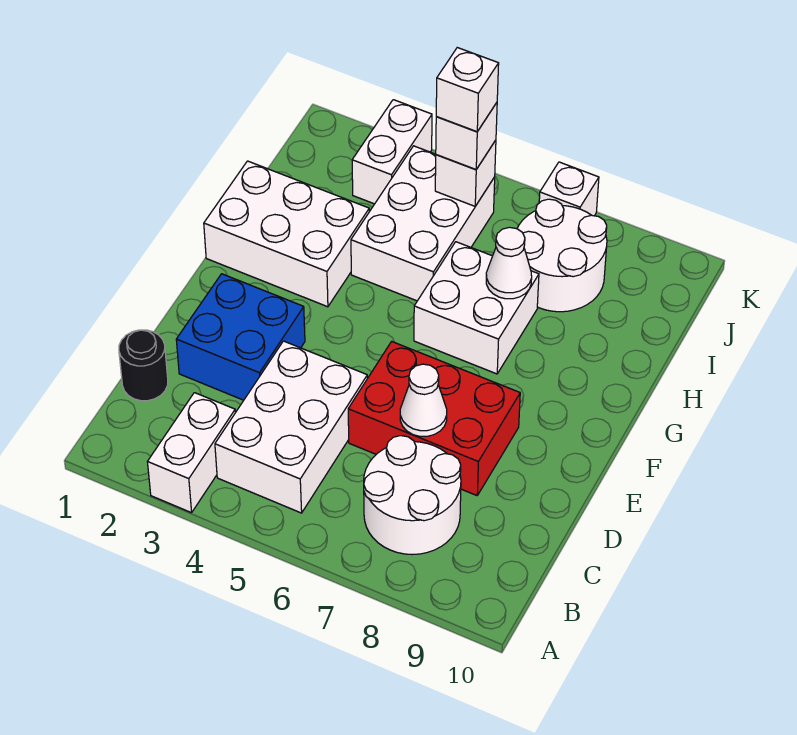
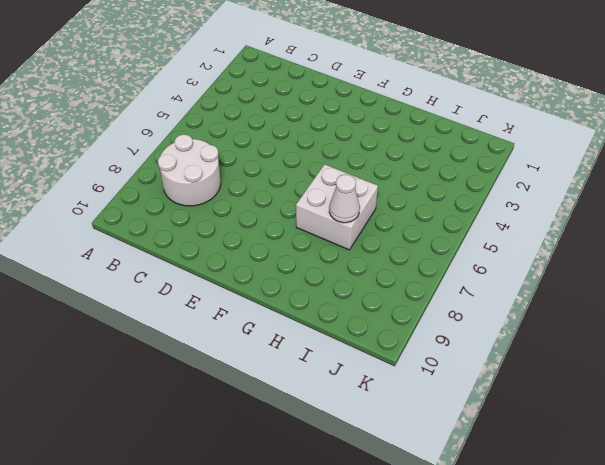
none -> white 1x2 brick [148,393,235,513]
none -> white 2x3 brick [215,341,367,513]
none -> black 1x1 round brick [119,330,168,401]

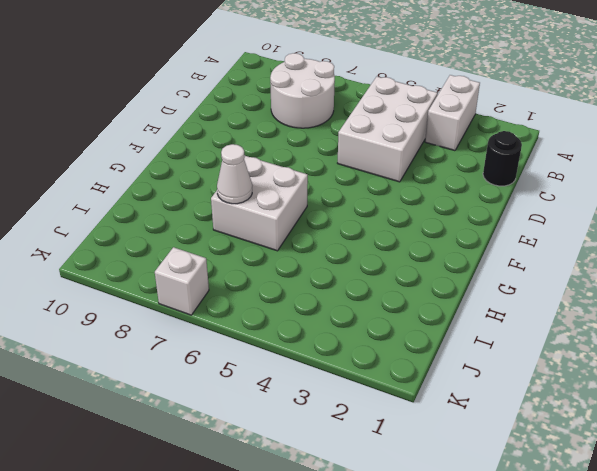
none -> blue 2x2 brick [176,274,305,400]
none -> red 2x3 brick [348,341,520,495]
none -> white 2x3 brick [204,161,369,307]

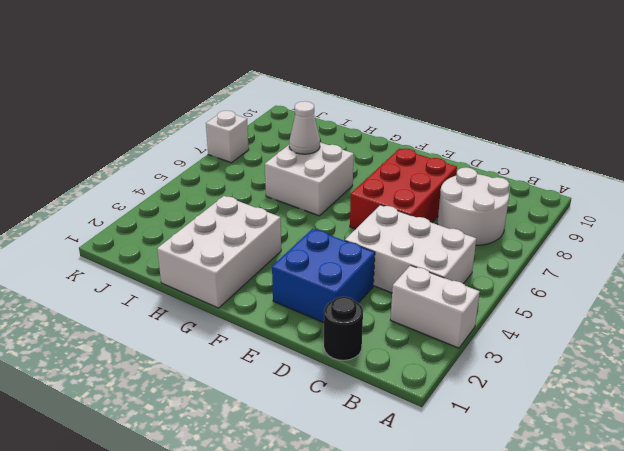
none -> white 2x3 brick [351,146,495,301]
none -> white 2x2 round brick [517,199,607,312]
none -> white 1x2 brick [352,100,432,204]

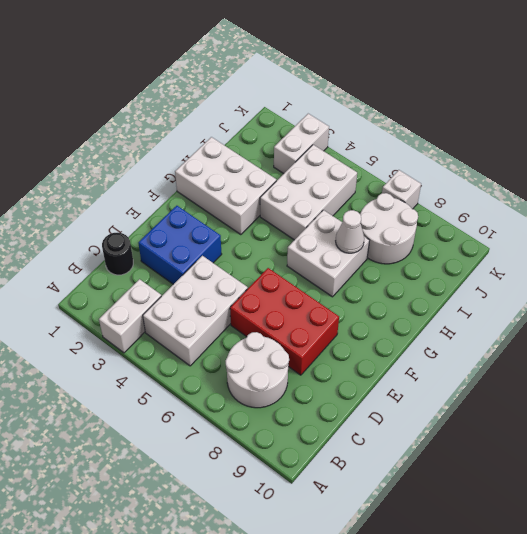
none -> white 1x1 cone [400,364,447,436]
none -> white 1x1 brick [435,140,496,206]
none -> white 1x1 brick [436,103,497,170]

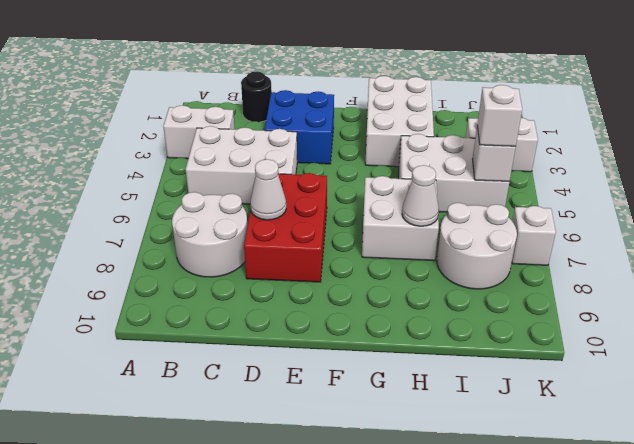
none -> white 1x1 brick [436,48,499,132]

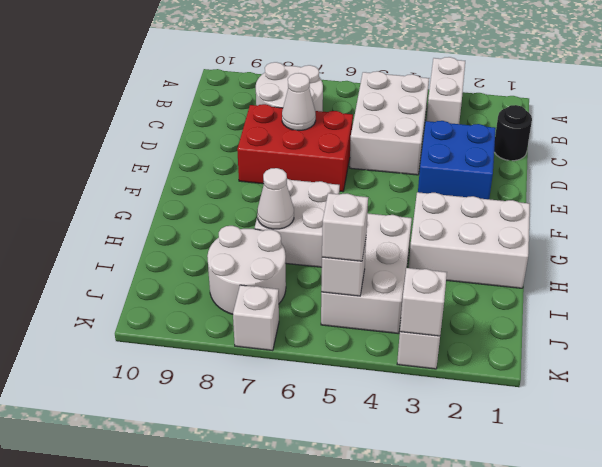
white 1x1 brick [400,268,447,336] -> white 1x1 brick moved to [436,48,499,132]

